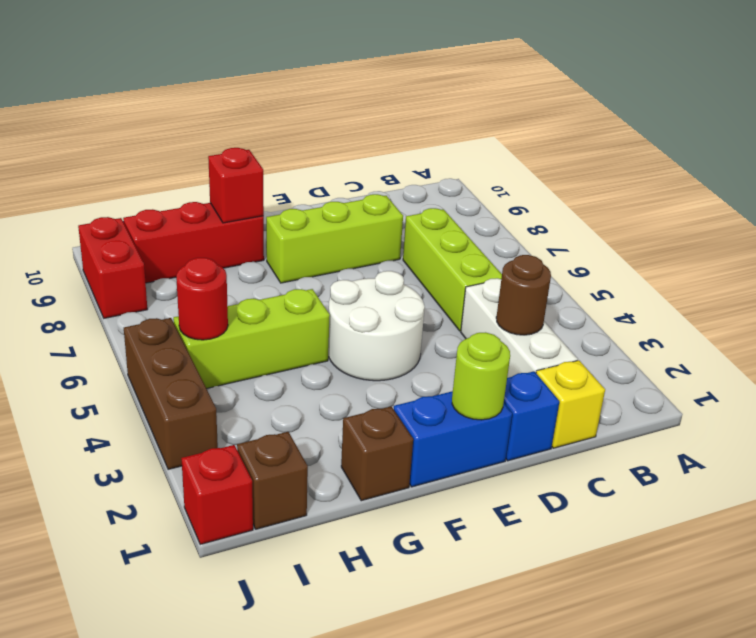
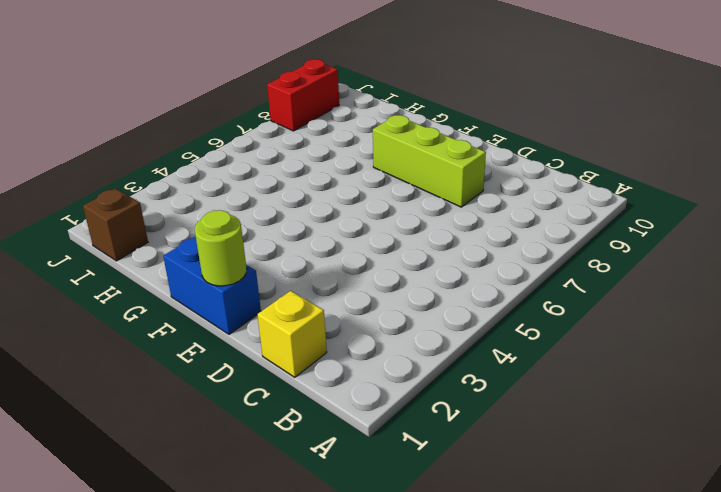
none -> white 1x3 brick [461,278,578,378]
none -> lime 1x3 brick [403,208,502,331]
none -> blue 1x1 brick [504,371,559,461]

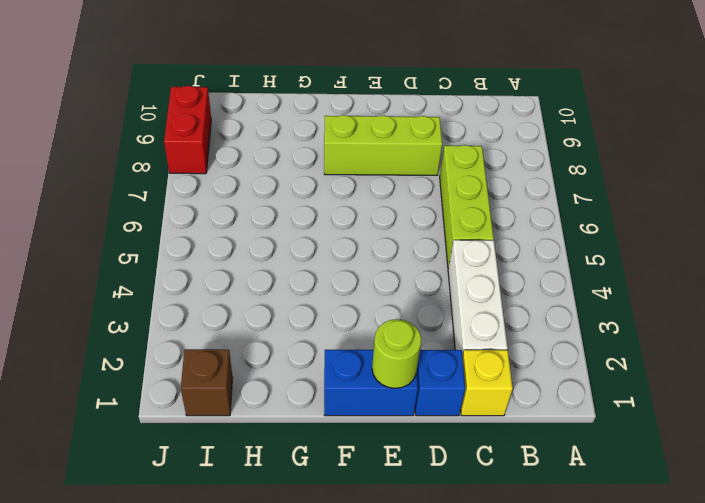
none -> white 2x2 round brick [328,271,425,381]
none -> brown 1x1 brick [341,406,413,501]
none -> lime 1x3 brick [173,289,330,388]

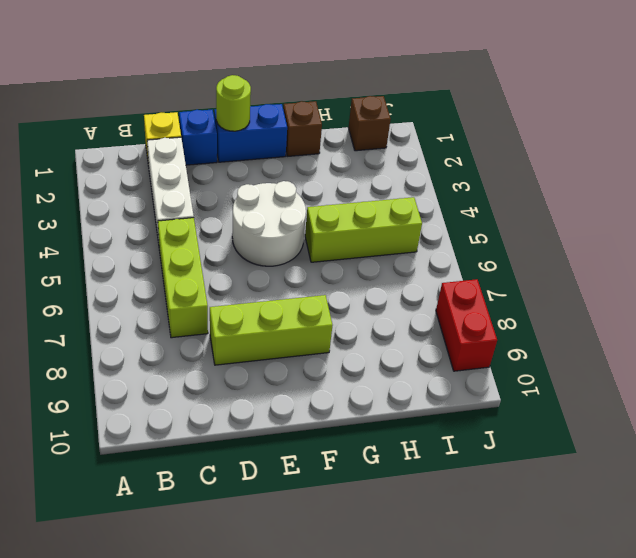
none -> red 1x3 brick [123,202,264,283]
none -> red 1x1 brick [181,445,253,544]
none -> brown 1x3 brick [124,318,218,469]

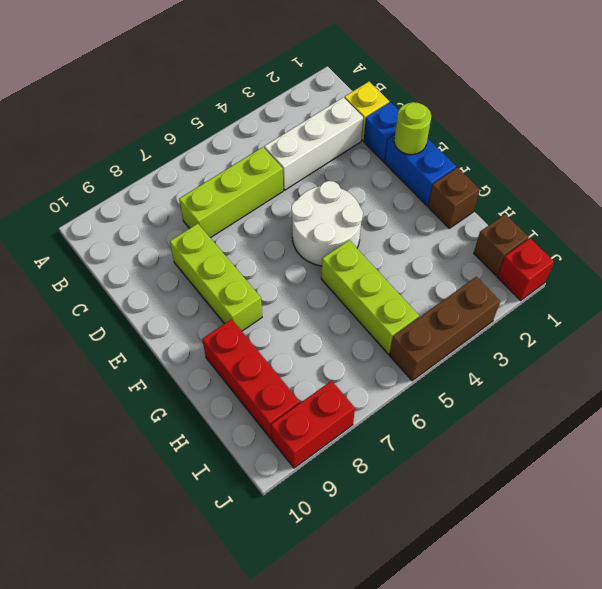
none -> brown 1x1 round brick [496,255,551,335]
none -> red 1x1 brick [208,148,264,223]
none -> red 1x1 round brick [176,258,228,340]

